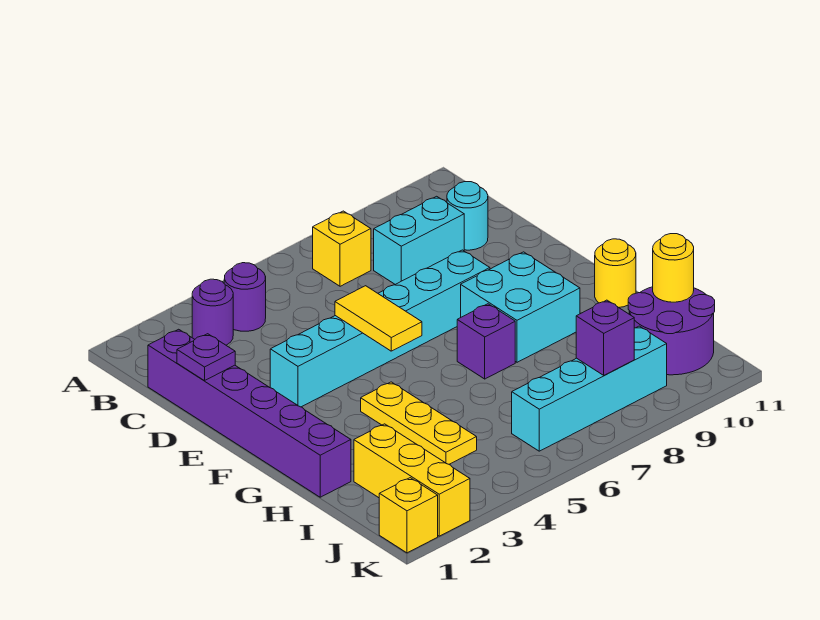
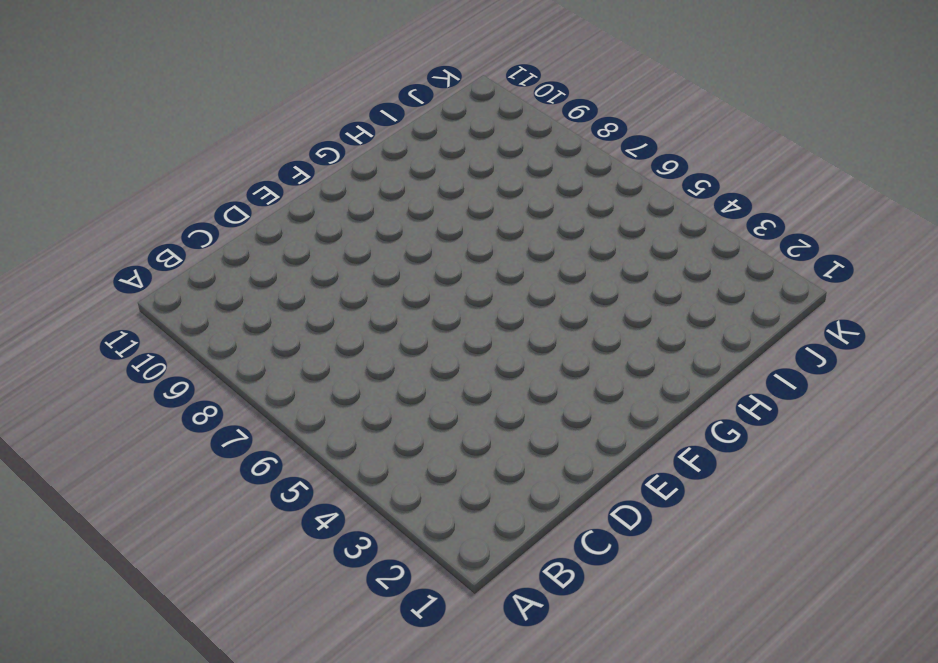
none -> purple 1x1 round brick [192,279,233,345]
none -> purple 1x1 round brick [224,263,266,331]
none -> yellow 1x1 brick [313,211,371,286]

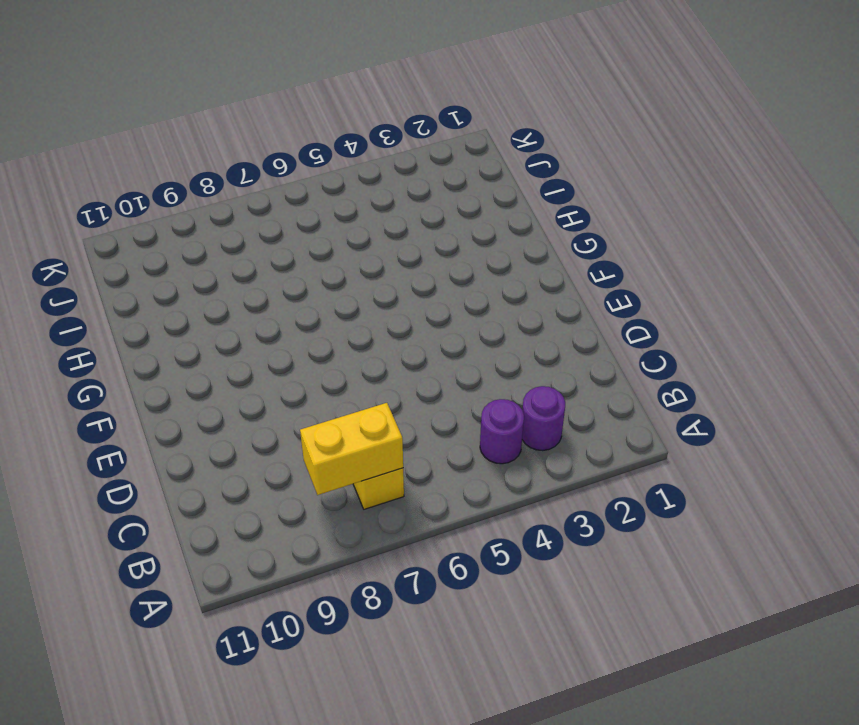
yellow 1x2 brick [300,403,403,495] -> none
none -> purple 1x6 brick [148,329,351,497]
none -> cyan 1x2 brick [374,196,464,284]
none -> cyan 1x1 round brick [447,182,488,250]

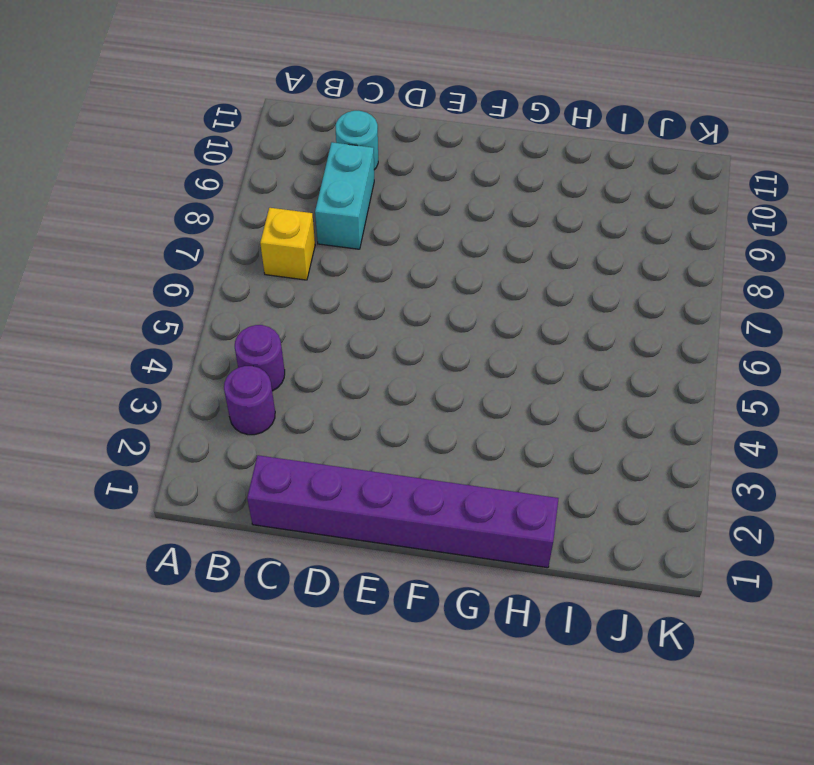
none -> cyan 1x6 brick [270,250,490,407]
none -> cyan 2x2 brick [461,252,580,362]
none -> yellow 1x3 plate [361,382,477,464]

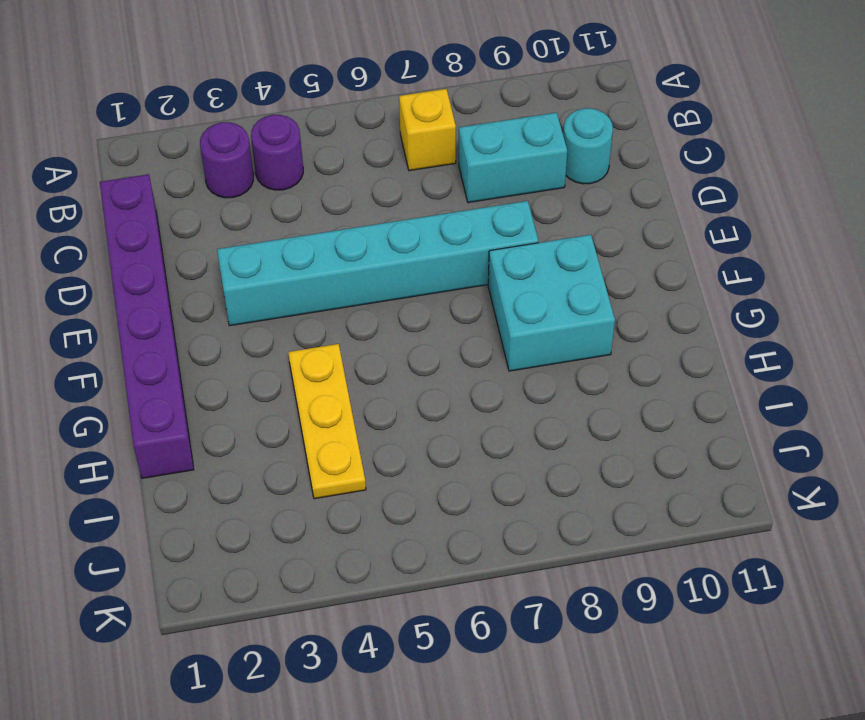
none -> purple 1x1 brick [457,304,515,379]
none -> yellow 1x1 round brick [595,239,636,307]
none -> yellow 1x3 brick [354,424,470,536]

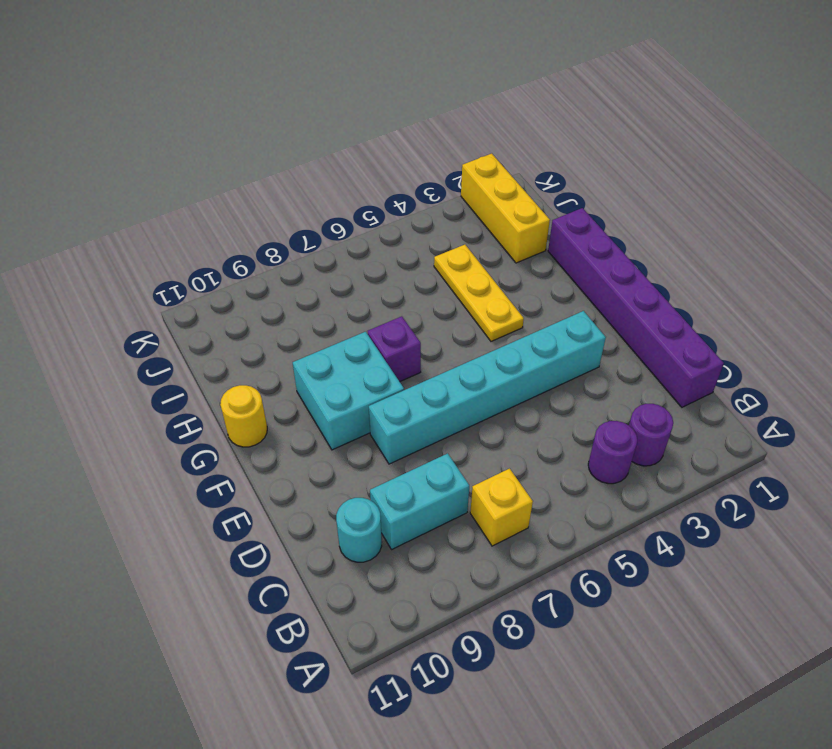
none -> purple 2x2 round brick [628,287,715,375]
none -> cyan 1x4 brick [512,326,667,451]
none -> yellow 1x1 brick [379,478,438,553]

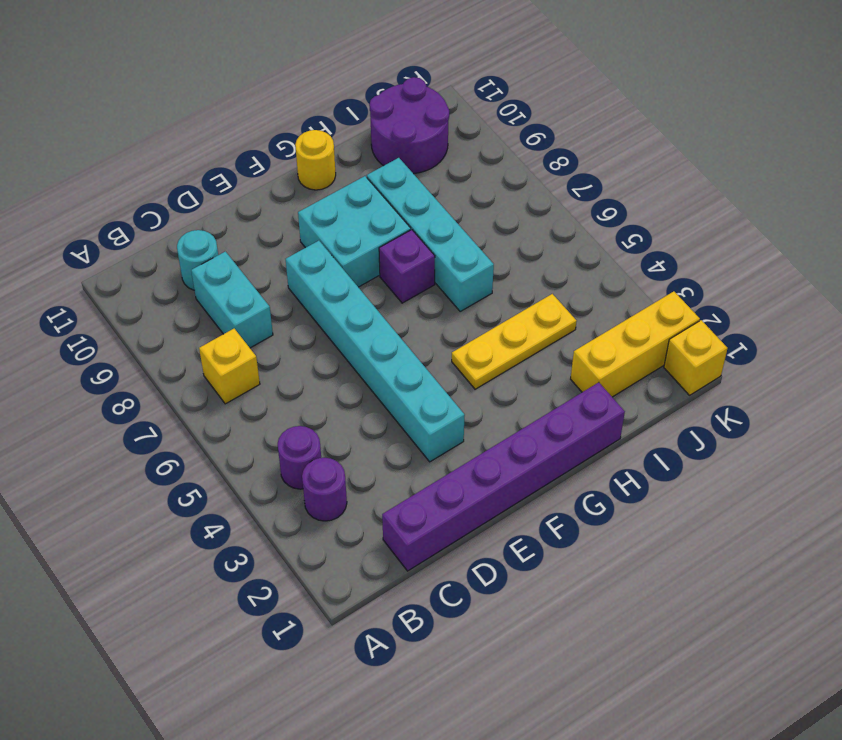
cyan 1x4 brick [367,158,494,311] -> cyan 1x4 brick moved to [512,326,667,451]
none -> purple 1x1 plate [177,334,235,381]
none -> yellow 1x2 tile [335,286,422,351]
none -> yellow 1x1 round brick [653,234,694,302]

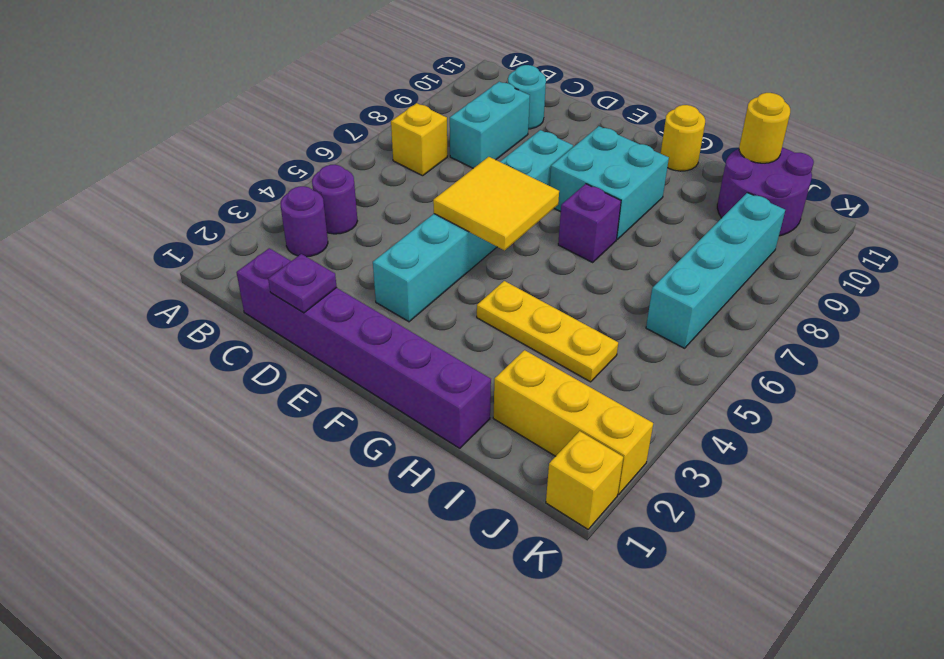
yellow 2x2 tile [433,157,559,250] -> yellow 1x2 tile [335,286,422,351]
none -> purple 1x1 brick [576,300,634,375]

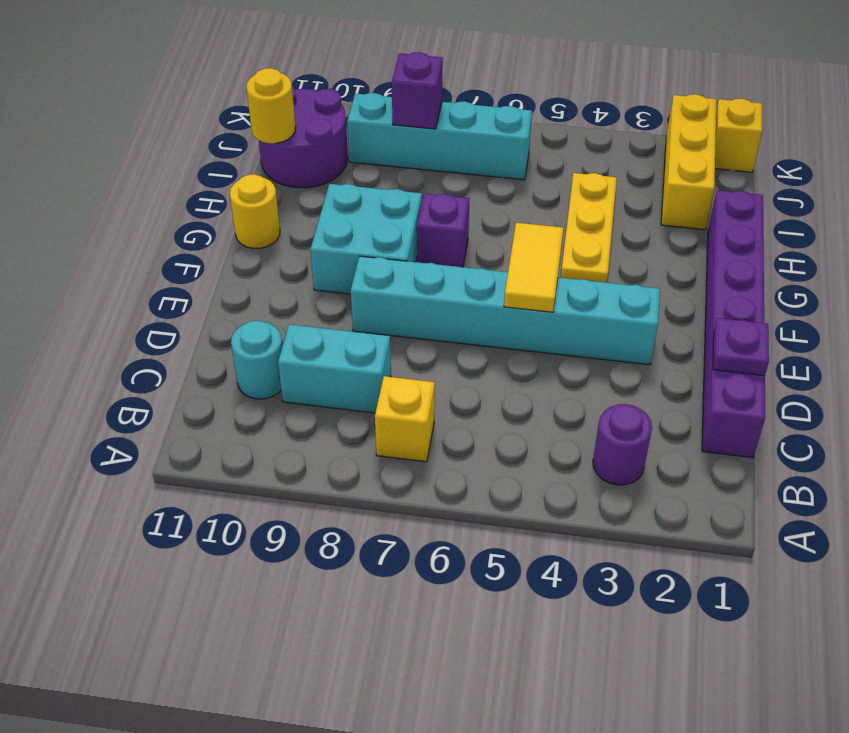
none -> purple 1x1 round brick [224,263,266,331]

